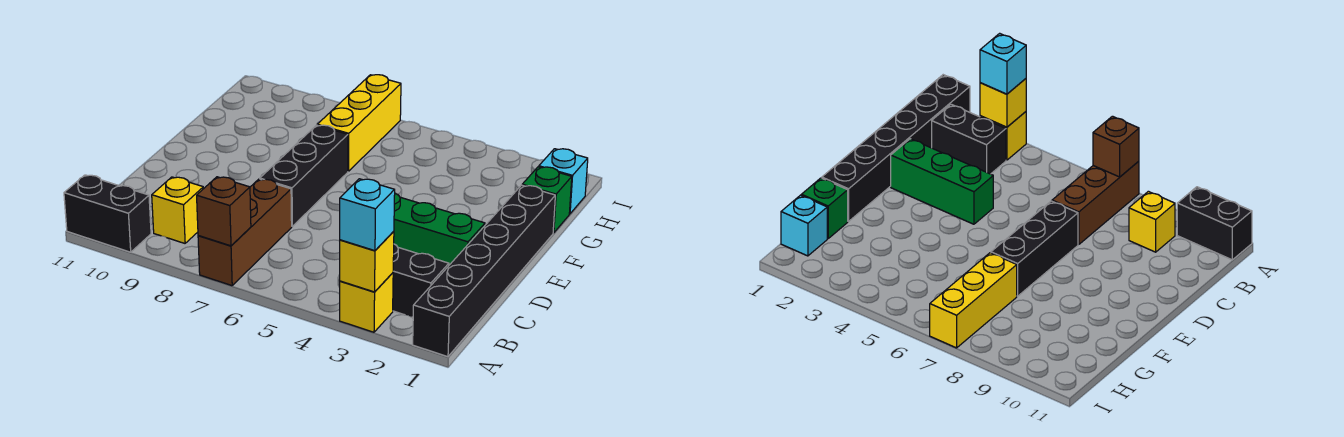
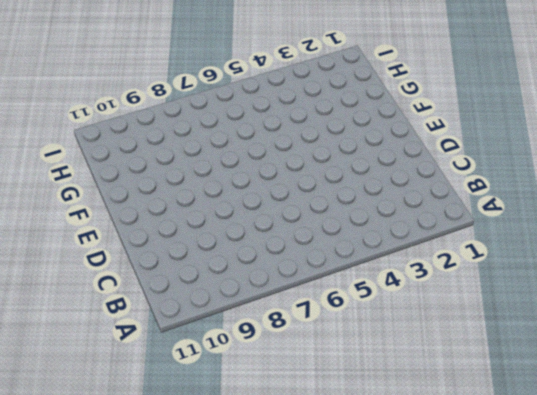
none -> black 1x6 brick [413,185,555,357]
none -> yellow 1x1 brick [340,273,393,332]
none -> brown 1x3 brick [198,179,292,286]

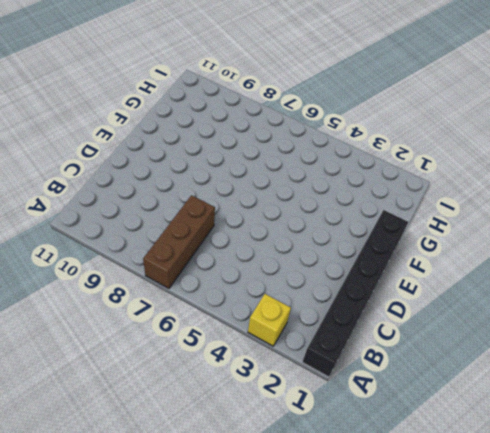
none -> black 1x2 brick [64,175,151,252]
none -> black 1x2 brick [393,244,449,317]
none -> yellow 1x1 brick [152,177,204,243]

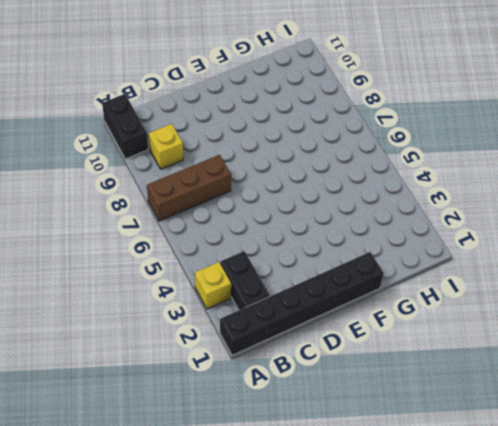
none -> green 1x3 brick [394,193,485,265]
none -> black 1x3 brick [260,125,348,226]
none -> green 1x1 brick [522,167,572,233]

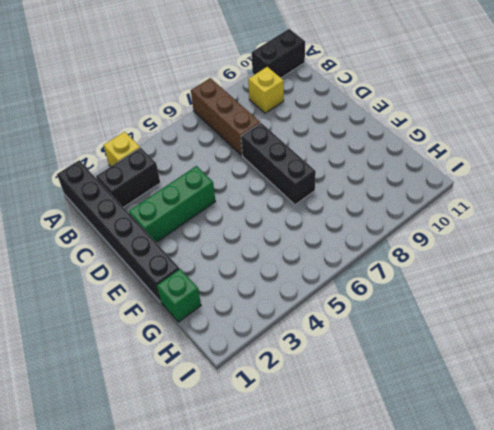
none -> yellow 1x3 brick [317,75,401,171]
none -> cyan 1x1 brick [539,149,588,214]
none -> yellow 1x1 brick [340,231,394,292]

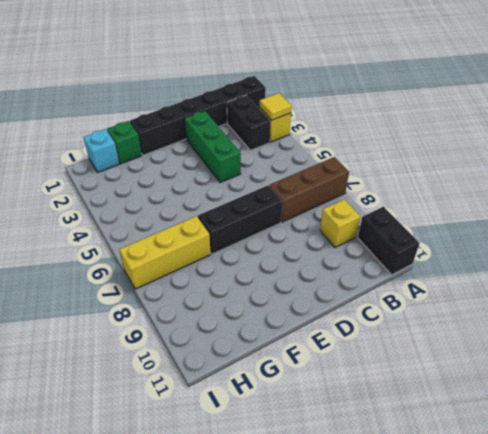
yellow 1x1 tile [259,93,292,120] -> yellow 1x1 brick [340,231,394,292]
none -> brown 1x1 brick [197,177,251,246]
none -> cyan 1x1 brick [340,179,395,251]

